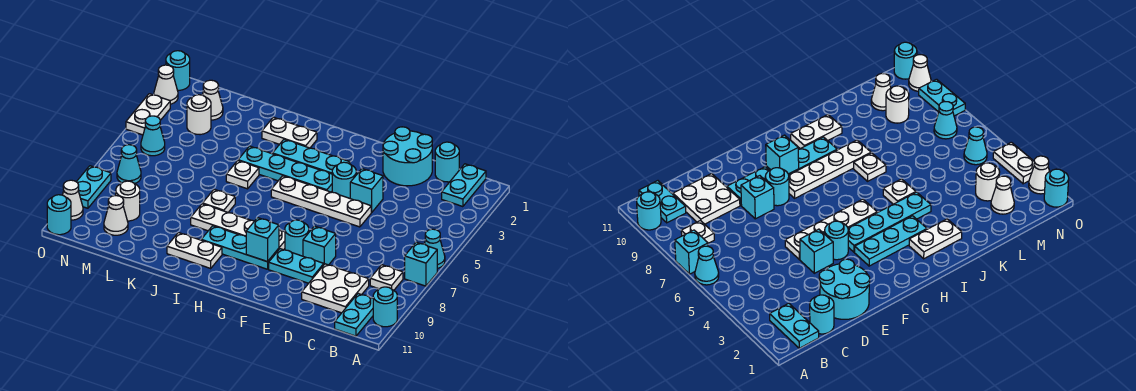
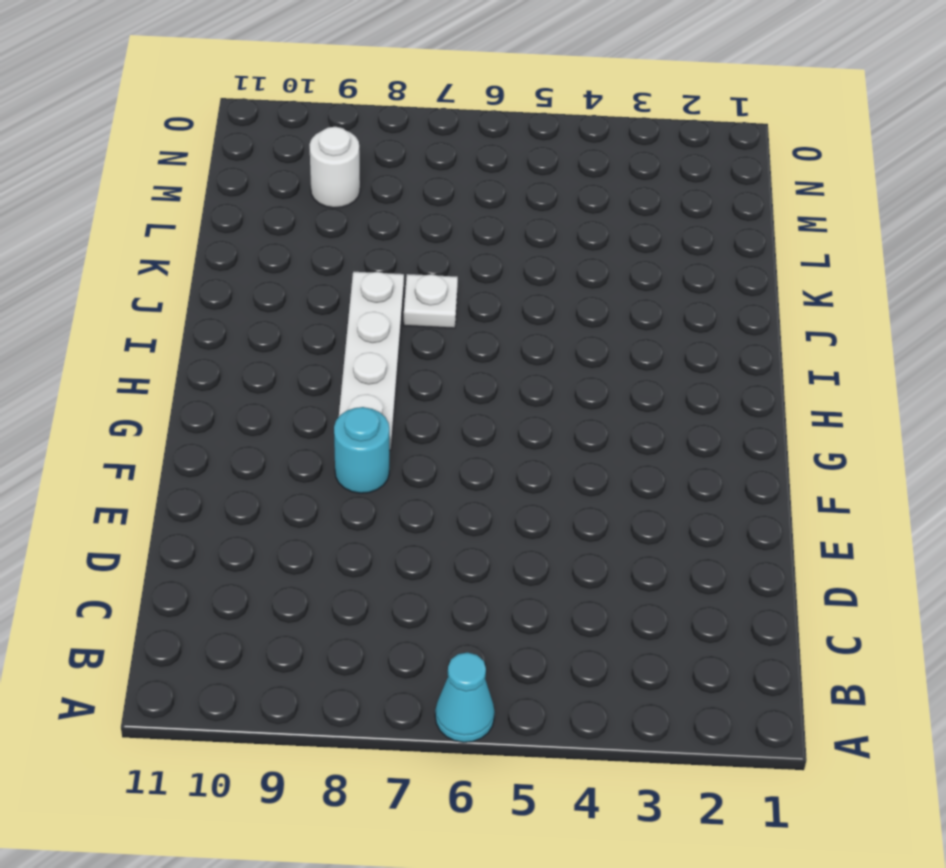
none -> cyan 1x1 brick [405,242,437,286]
none -> cyan 1x1 round brick [373,287,397,327]
none -> cyan 1x2 plate [442,164,486,207]
none -> white 1x1 plate [370,265,403,290]

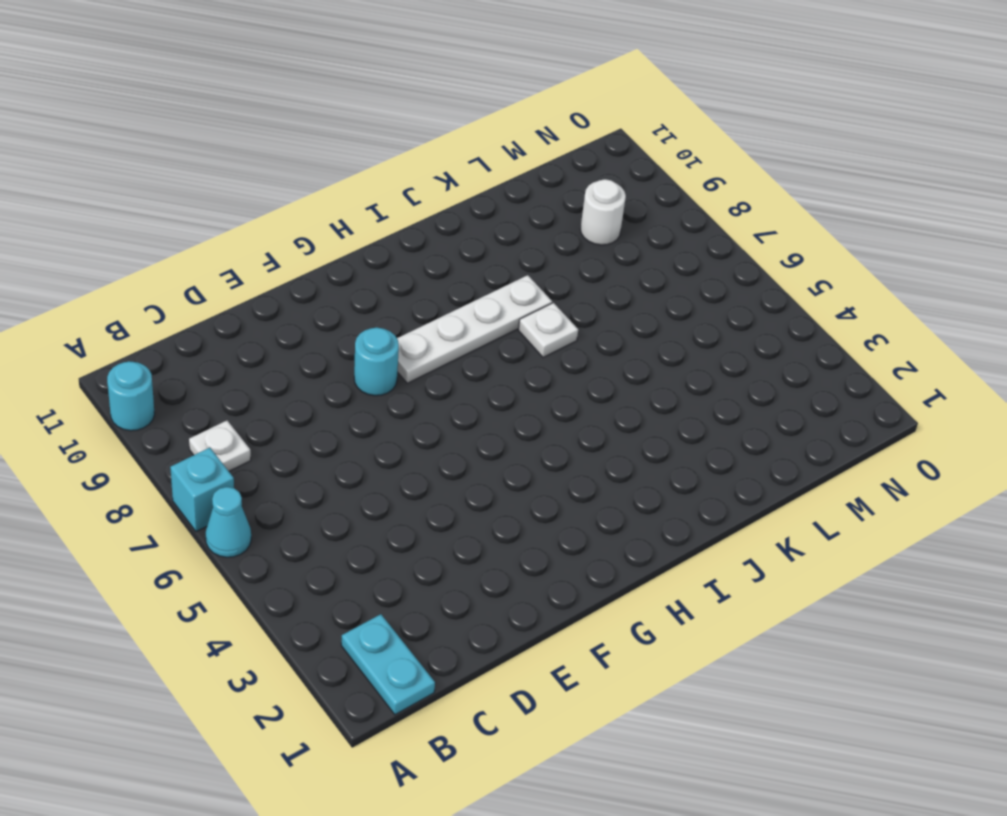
none -> cyan 1x2 plate [335,294,373,336]
none -> cyan 1x1 round brick [435,142,459,182]
none -> white 2x2 plate [302,264,369,313]
none -> cyan 2x2 round brick [383,127,432,186]

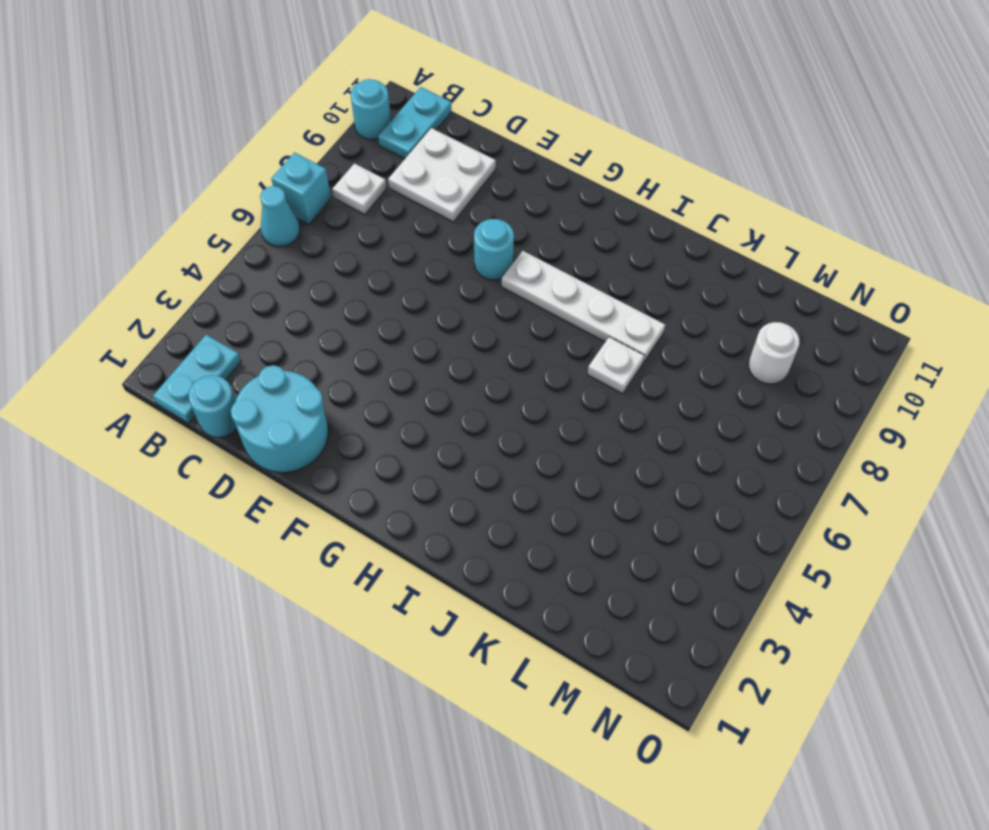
none -> cyan 1x1 brick [350,169,383,212]
none -> white 1x4 plate [271,176,372,227]
none -> cyan 1x1 brick [303,226,336,265]
none -> cyan 1x2 plate [269,249,324,283]

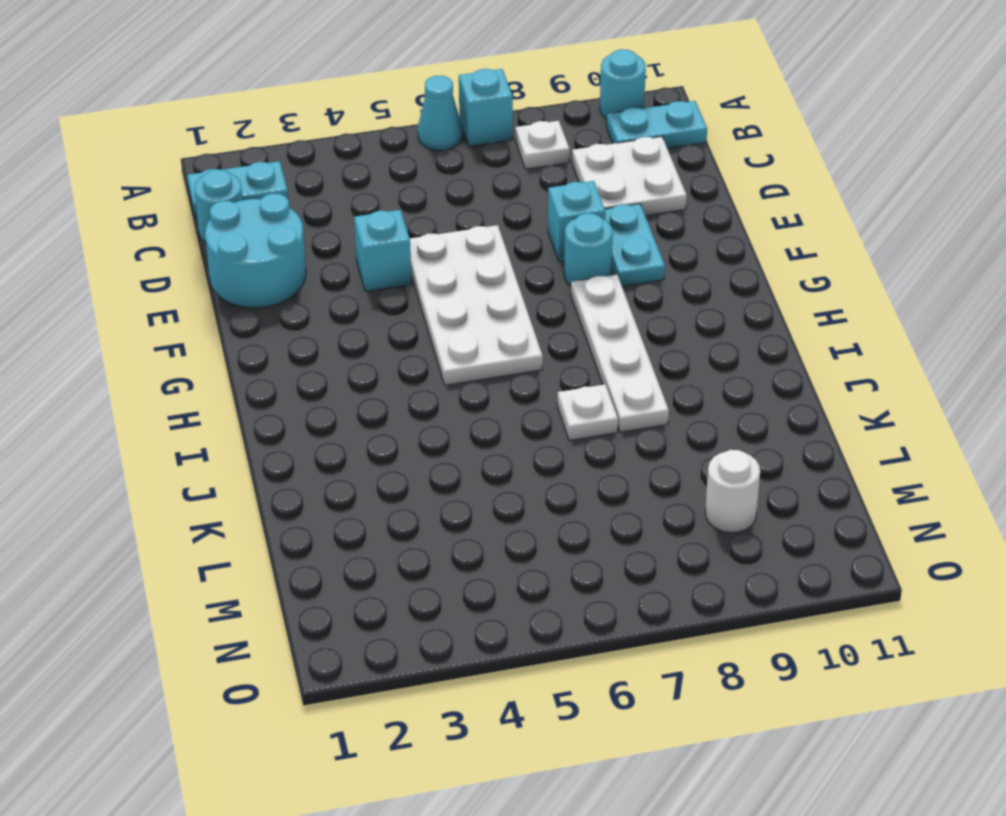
white 2x4 plate [410,225,543,385] -> white 1x4 plate [271,176,372,227]
none -> cyan 1x1 round brick [332,162,356,198]
none -> cyan 1x3 plate [272,139,350,174]
none -> cyan 1x4 plate [238,146,332,192]
none -> cyan 1x3 plate [201,226,279,269]

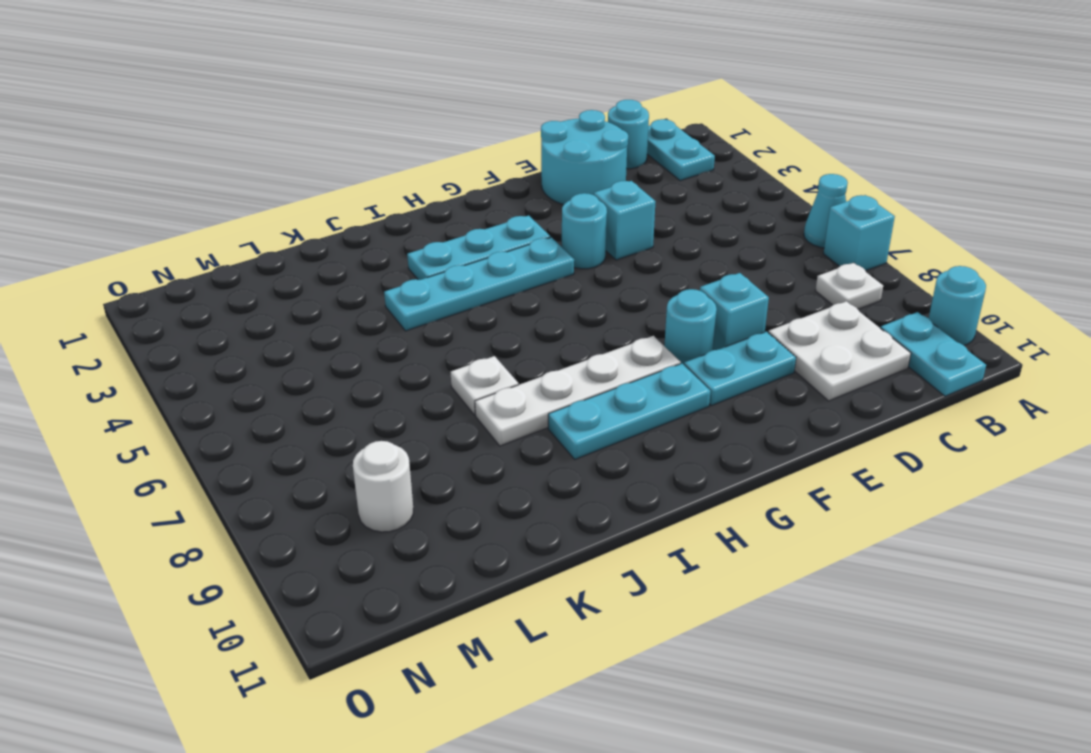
none -> white 1x4 plate [271,176,372,227]
none -> white 1x2 plate [262,117,317,148]
none -> white 1x2 plate [167,233,222,268]
none -> white 1x1 plate [226,161,259,189]

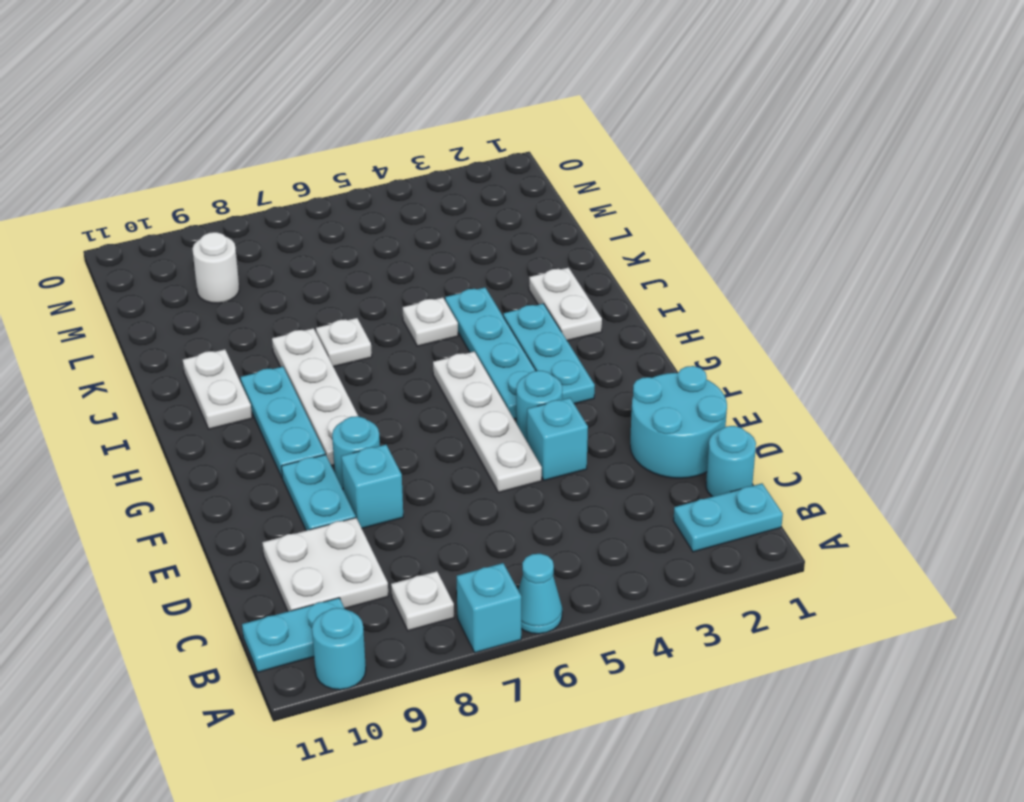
none -> white 1x1 cone [202,80,223,120]
none -> white 1x1 round brick [187,95,211,135]
none -> white 1x1 cone [104,196,128,235]
none -> cyan 1x1 cone [141,116,165,156]

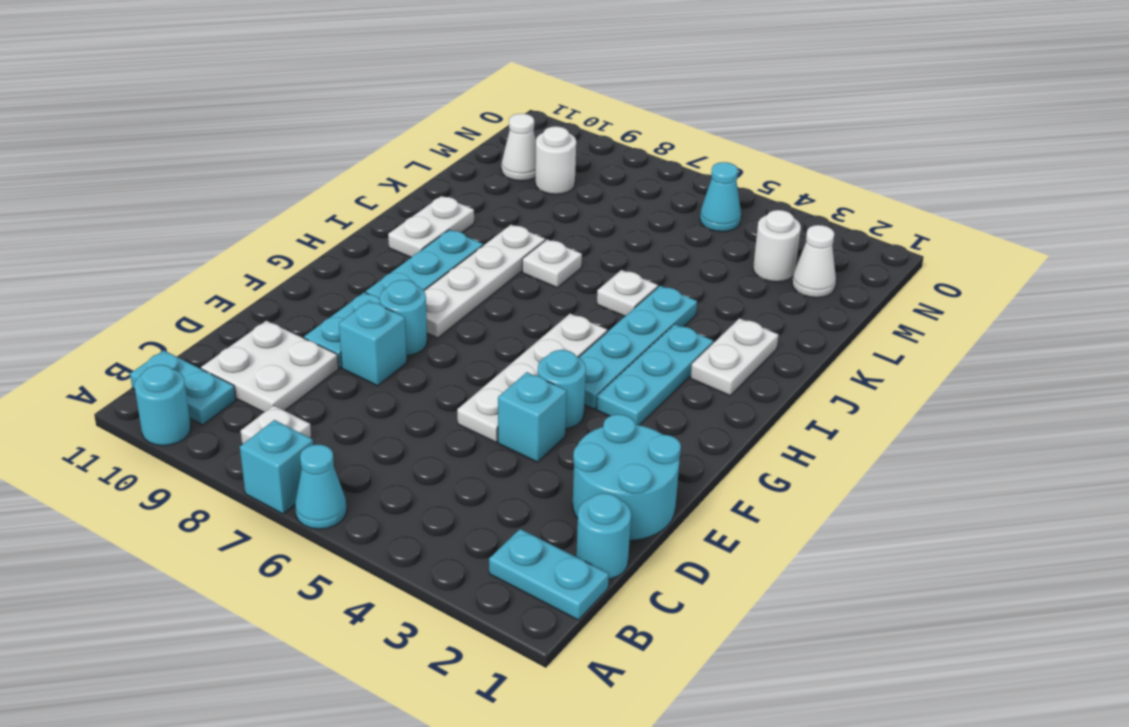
none -> cyan 1x1 cone [117,145,141,184]
none -> cyan 1x1 round brick [166,51,190,90]
none -> white 1x1 cone [154,65,178,104]
none -> white 1x2 plate [126,94,170,135]

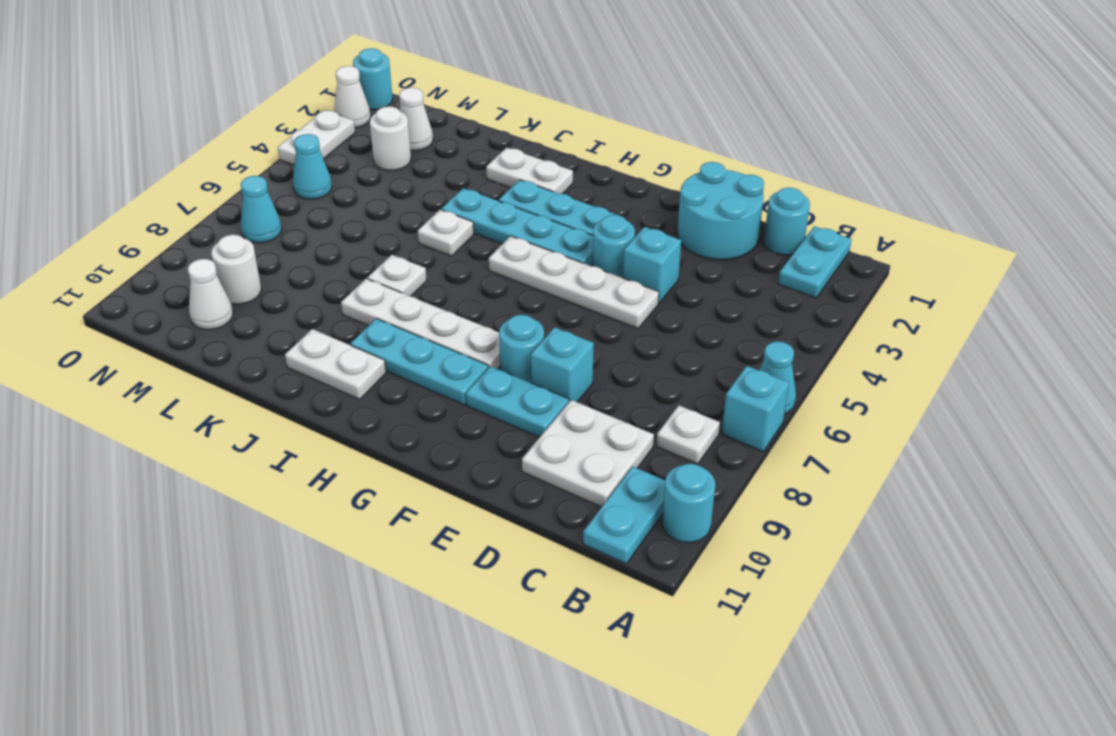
none -> cyan 1x2 plate [77,166,111,208]
none -> white 1x1 cone [63,180,83,220]
none -> cyan 1x1 round brick [47,195,71,235]
none -> cyan 1x1 brick [246,218,279,262]

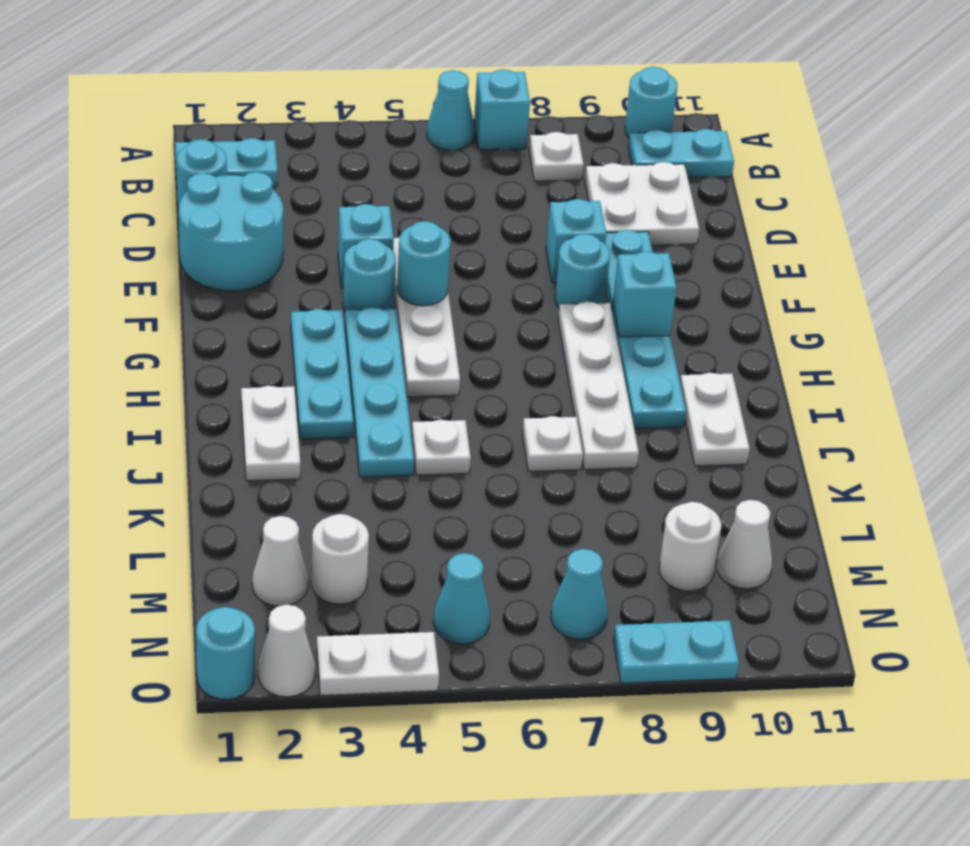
cyan 1x1 round brick [397,221,451,306] -> cyan 1x1 round brick moved to [47,195,71,235]
none -> white 1x1 cone [63,180,83,220]

